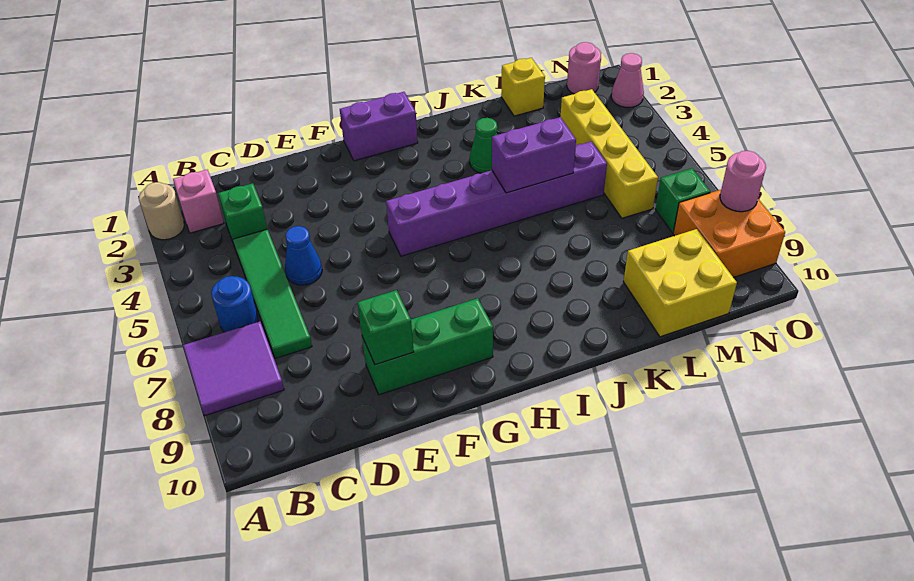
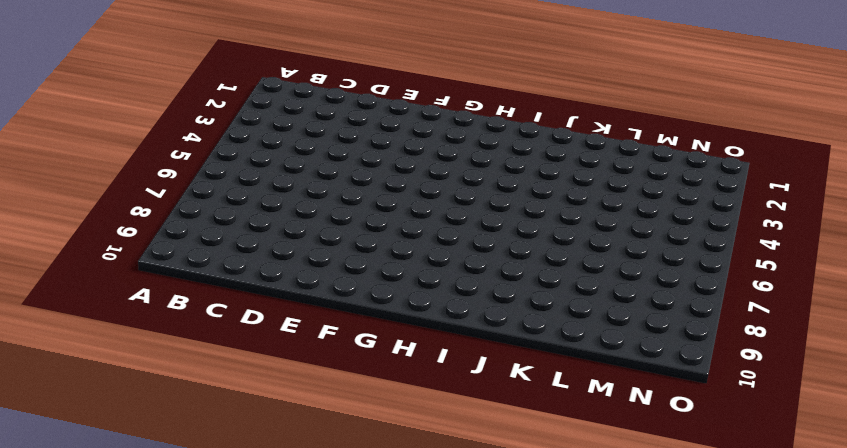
none -> tan 1x1 round brick [139,182,184,240]
none -> purple 2x2 tile [183,322,284,416]
none -> pink 1x1 brick [173,170,224,233]

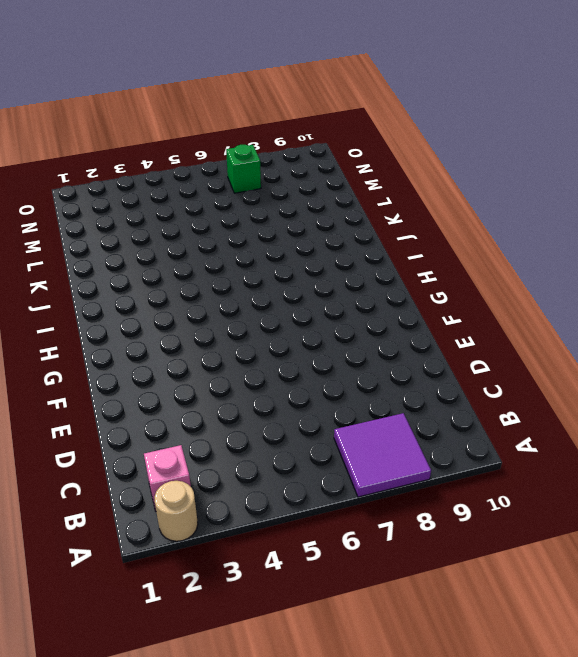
none -> blue 1x1 round brick [211,276,258,332]
none -> green 1x1 brick [218,183,267,244]
none -> green 1x4 tile [233,229,312,358]

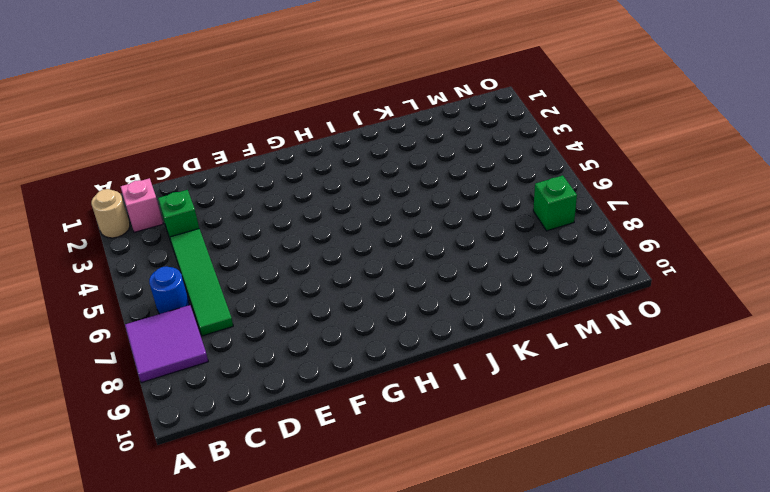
none -> blue 1x1 cone [285,226,322,285]
none -> green 1x3 brick [362,298,493,395]
none -> purple 1x2 brick [340,92,418,161]

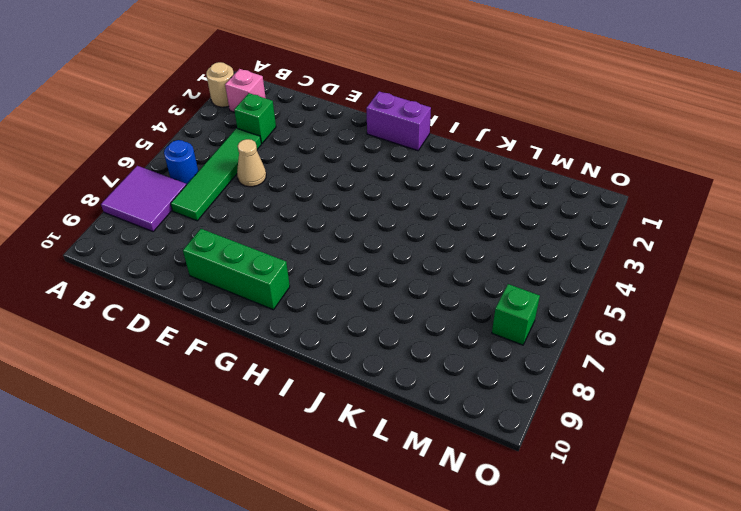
tan 1x1 cone [237,139,266,187] -> blue 1x1 cone [285,226,322,285]
none -> purple 1x6 brick [386,142,607,256]
none -> green 1x1 cone [470,118,497,173]
none -> yellow 1x1 brick [501,58,545,116]

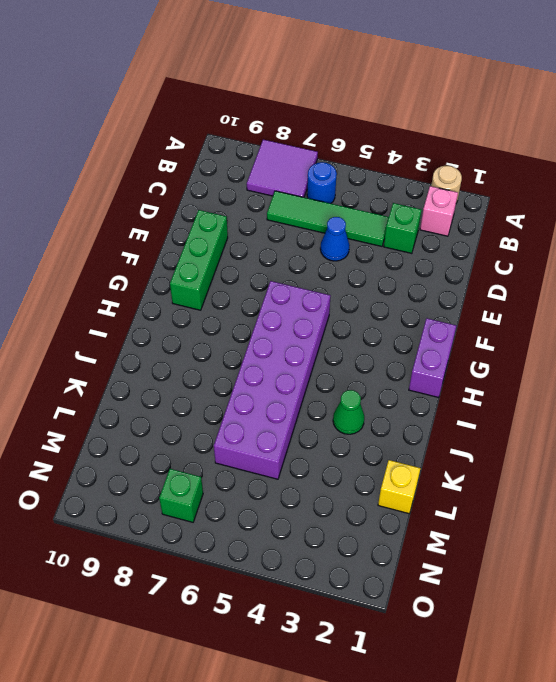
purple 2x6 brick [214,281,330,479] -> purple 1x6 brick [386,142,607,256]
none -> yellow 2x2 brick [623,229,737,337]
none -> yellow 1x4 brick [561,89,658,218]
none -> pink 1x1 round brick [567,42,601,94]

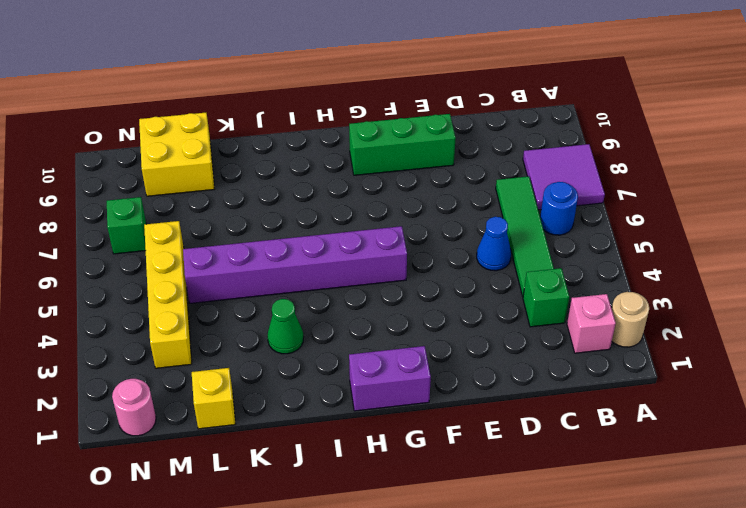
none -> orange 2x2 brick [673,190,785,277]
none -> pink 1x1 cone [611,53,644,108]
none -> green 1x1 brick [357,290,414,365]

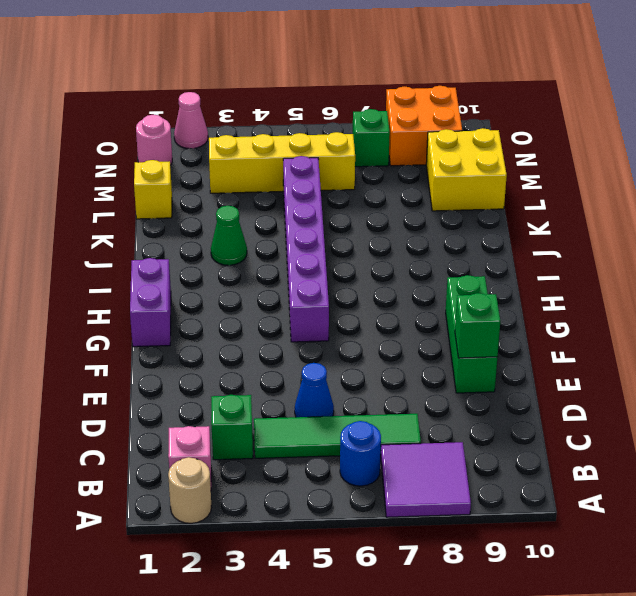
none -> purple 1x2 brick [492,117,576,193]
none -> pink 1x1 round brick [720,151,766,212]

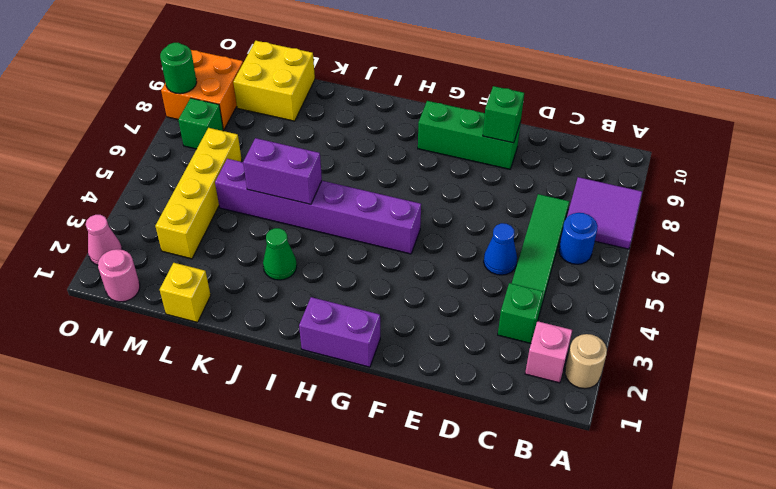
green 1x1 round brick [160,43,197,94] -> pink 1x1 round brick [720,151,766,212]

